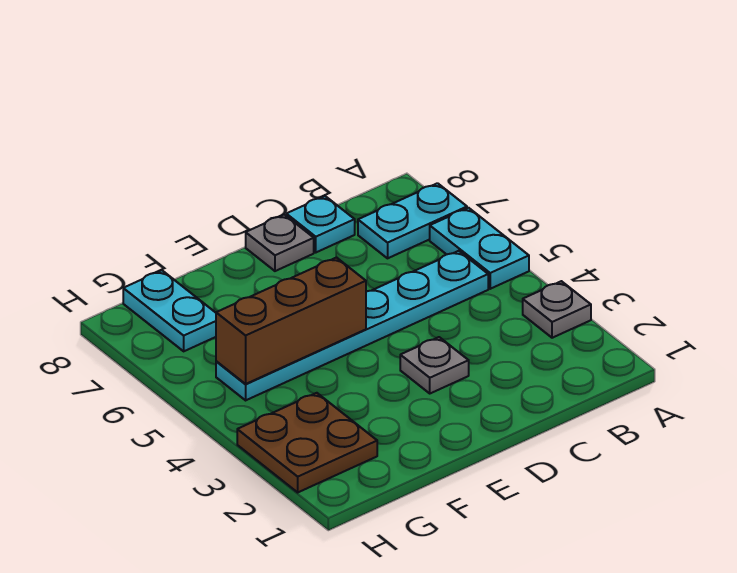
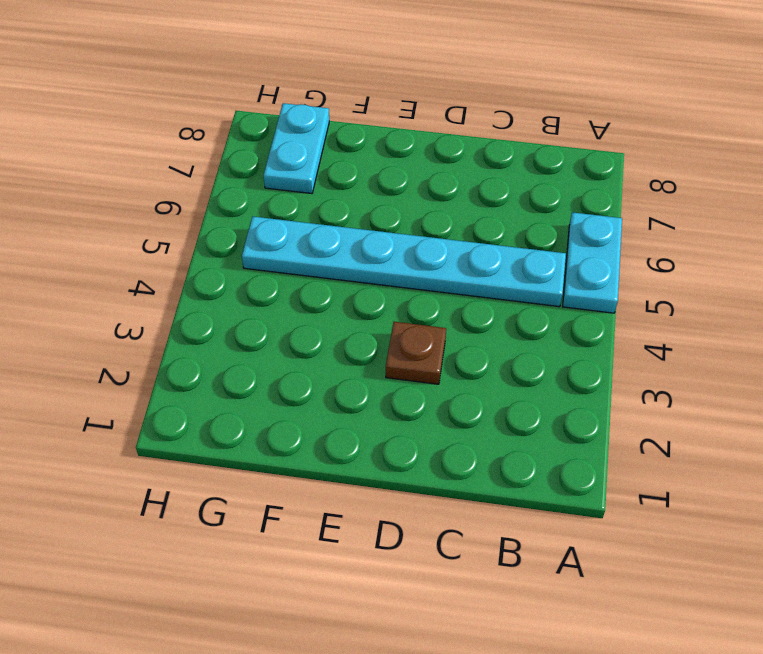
brown 1x1 plate [386,322,446,384] -> grey 1x1 plate [400,337,469,393]
none -> grey 1x1 plate [523,281,591,338]
none -> cyan 1x2 plate [358,183,467,258]

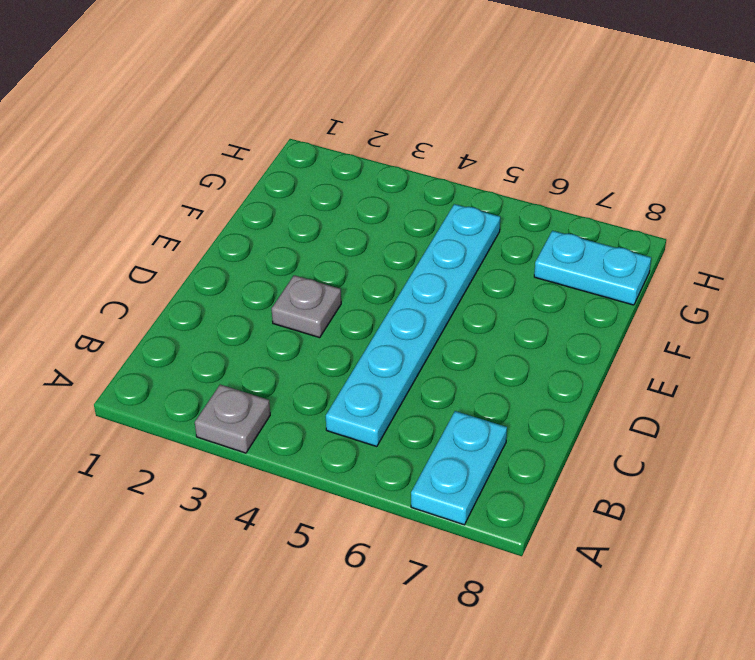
none -> cyan 1x2 plate [430,208,529,289]
none -> cyan 1x1 plate [286,196,355,252]

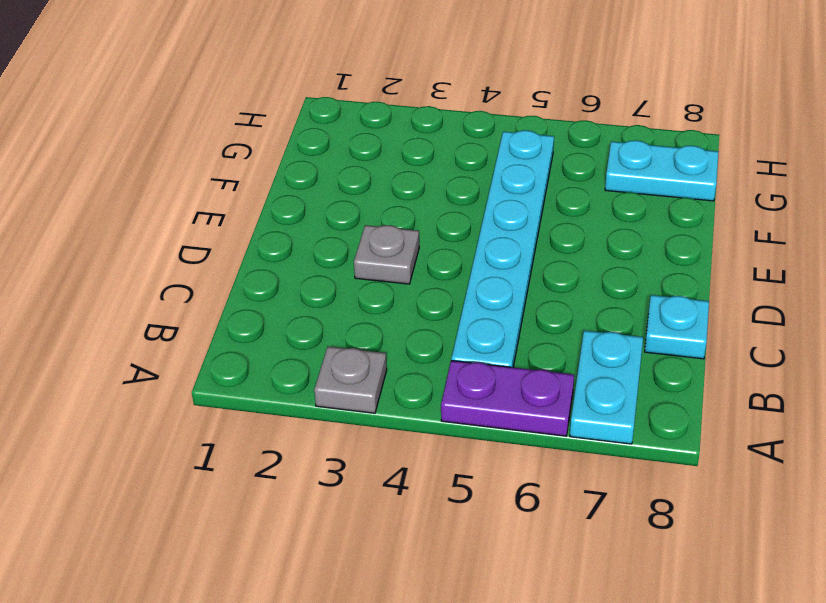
purple 1x2 plate [441,361,574,436] -> cyan 1x2 plate [430,208,529,289]
none -> grey 1x1 plate [246,215,314,271]
none -> brown 2x2 plate [237,393,377,492]

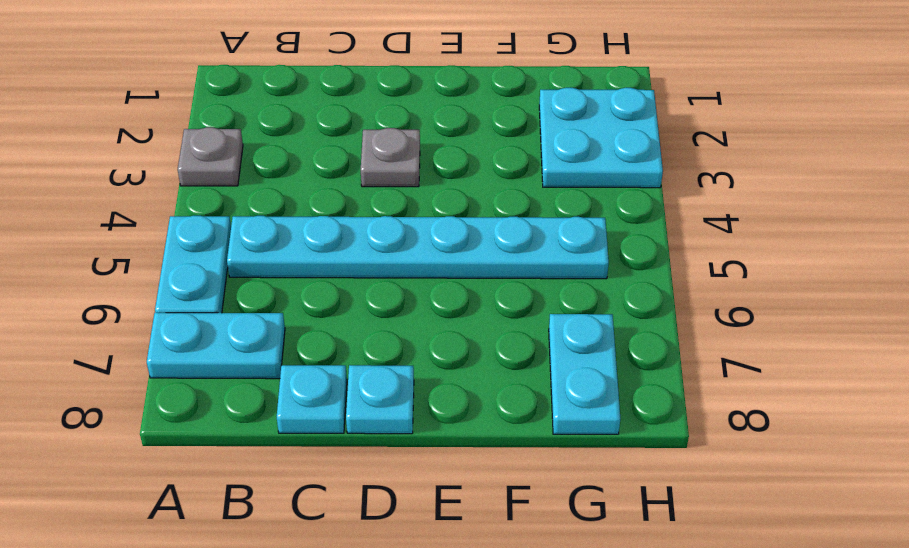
cyan 1x1 plate [346,365,414,434] -> grey 1x1 plate [246,215,314,271]
cyan 2x2 plate [539,88,663,188] -> brown 2x2 plate [237,393,377,492]
none -> brown 1x3 brick [216,257,366,384]

